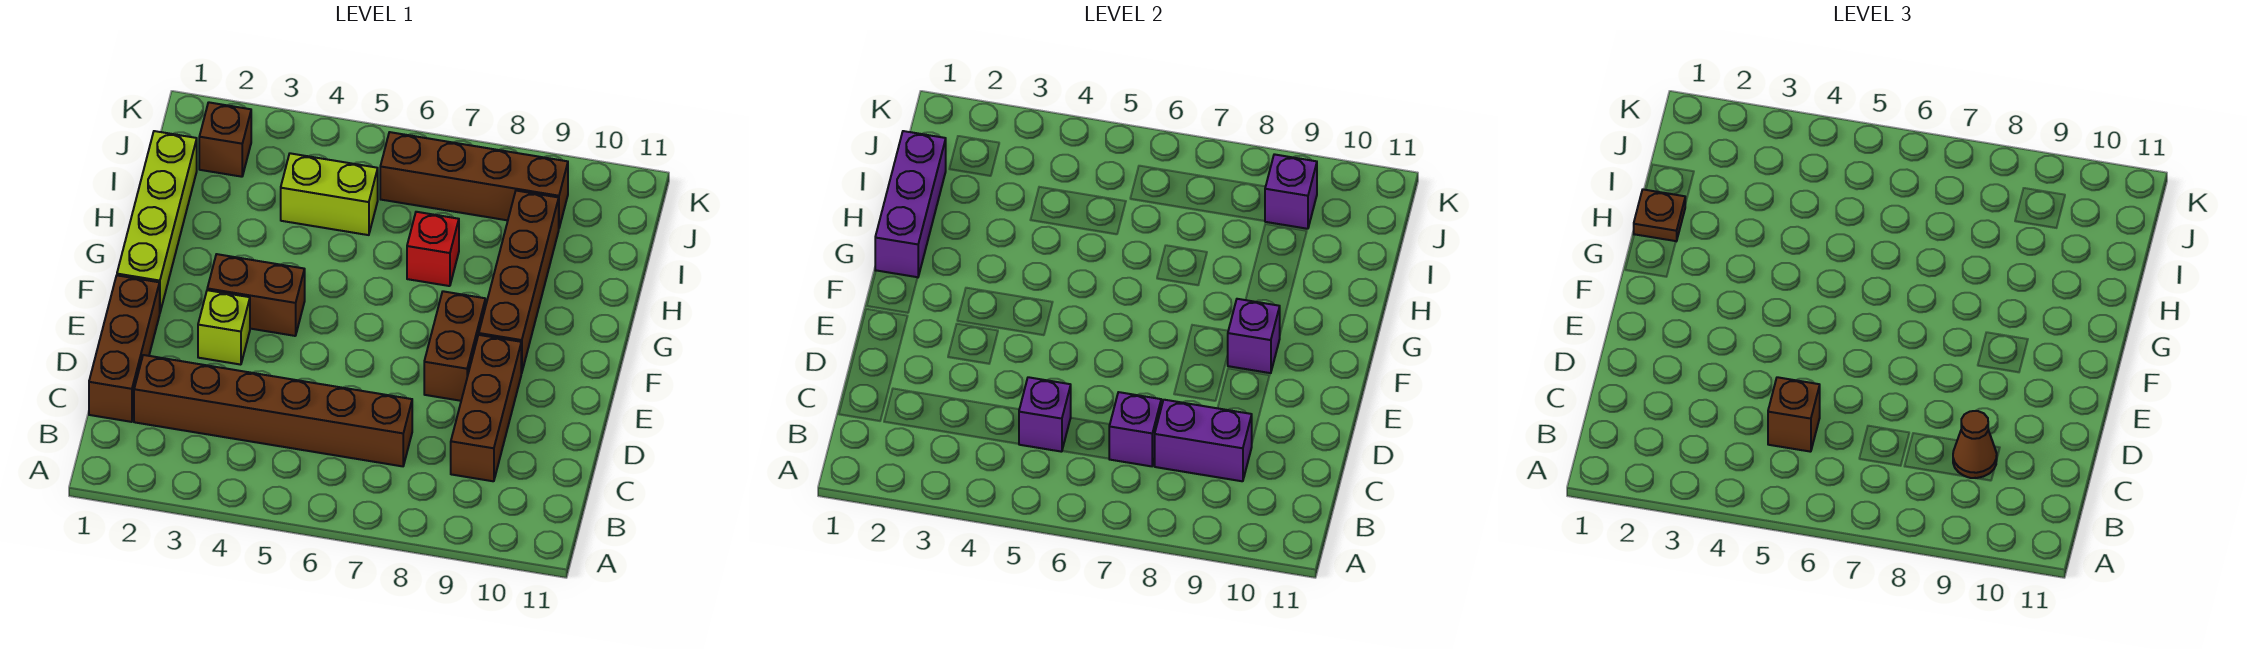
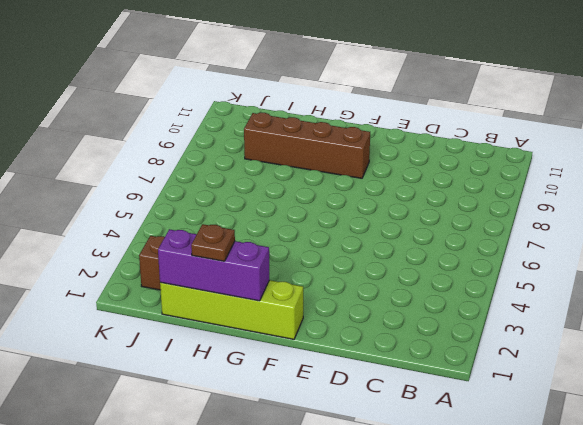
none -> brown 1x3 brick [89,275,160,422]
none -> brown 1x6 brick [134,355,412,466]
none -> brown 1x3 brick [451,335,521,481]

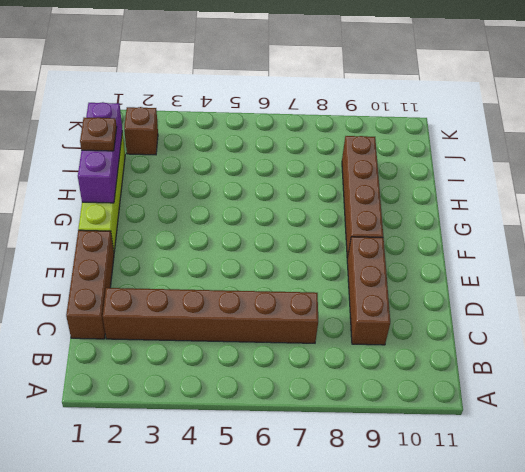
none -> lime 1x1 brick [198,290,250,365]
none -> brown 1x2 brick [424,291,485,401]
none -> brown 1x2 brick [207,254,305,336]

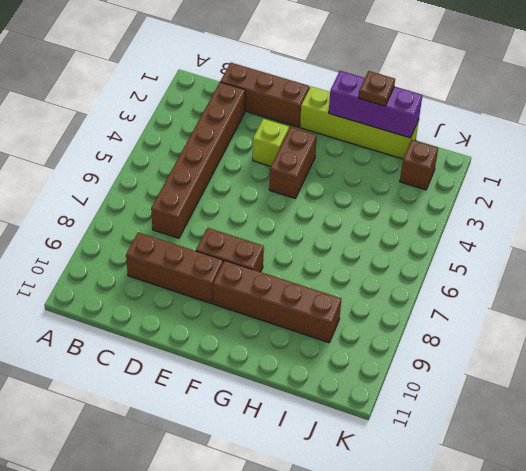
none -> red 1x1 brick [407,212,459,286]
none -> lime 1x2 brick [281,153,378,235]
none -> brown 1x4 brick [380,132,568,228]

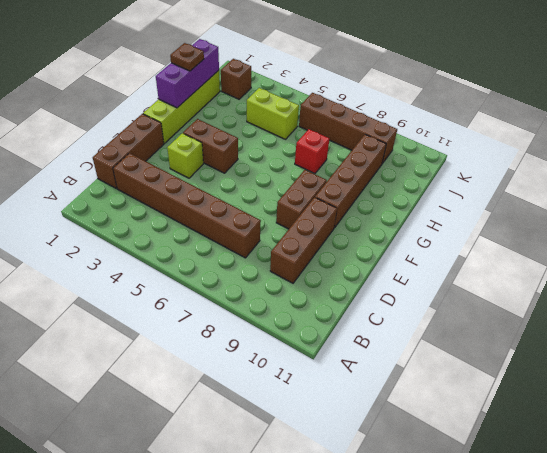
none -> purple 1x1 brick [1019,377,1071,452]
none -> purple 1x1 brick [1109,392,1161,466]
none -> purple 1x2 brick [1155,400,1252,481]

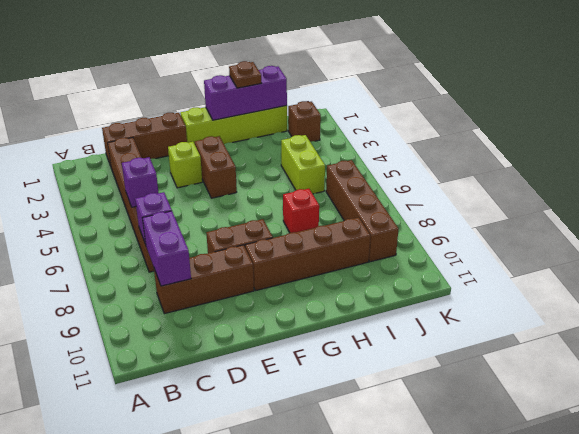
none -> purple 1x1 brick [1228,299,1280,373]
none -> purple 1x1 brick [1265,154,1317,229]
none -> brown 1x1 brick [1768,377,1820,452]

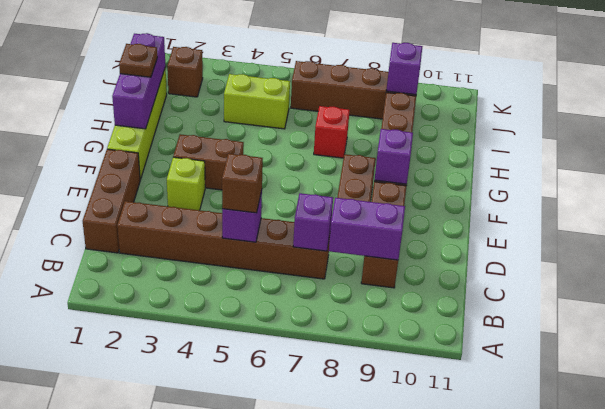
none -> brown 1x1 cone [1953,411,1997,478]

